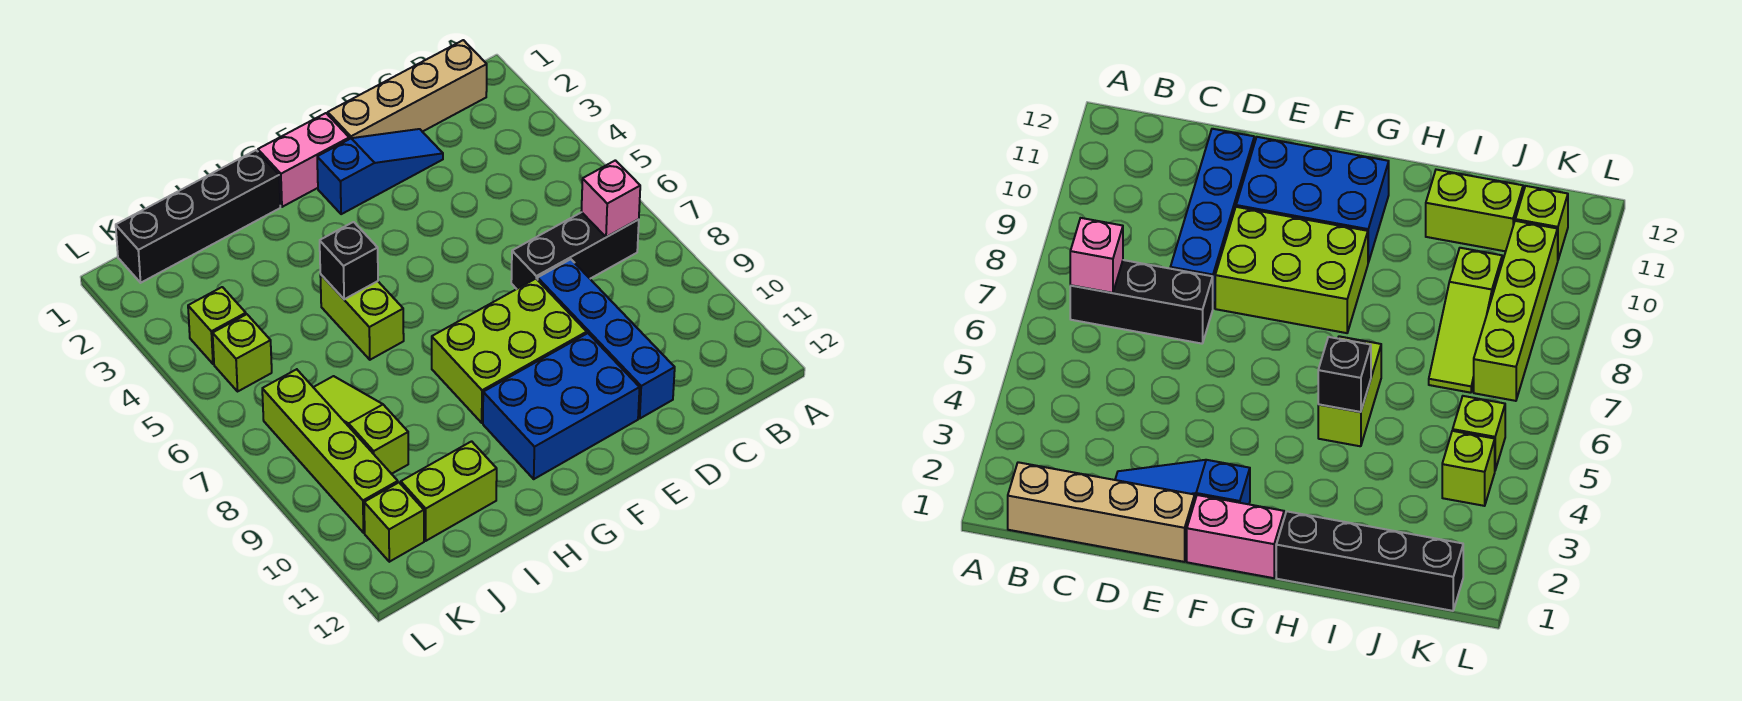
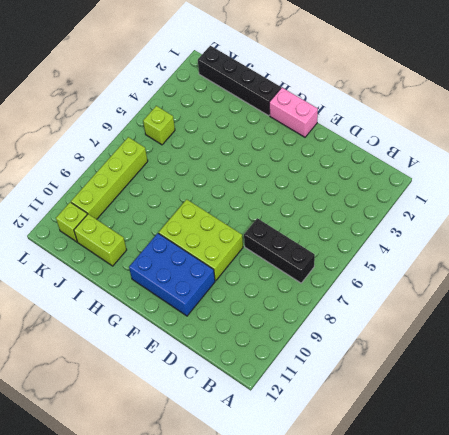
none -> tan 1x4 brick [328,40,487,139]
none -> blue 1x3 slope [317,129,443,214]
none -> blue 1x4 brick [538,259,675,418]

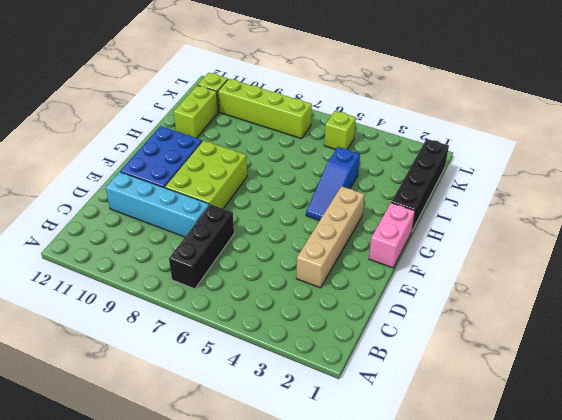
tan 1x4 brick [296,186,365,288] -> tan 1x4 brick moved to [328,40,487,139]
cyan 1x4 brick [106,172,209,237] -> blue 1x4 brick [538,259,675,418]
blue 1x3 slope [306,147,360,220] -> blue 1x3 slope moved to [317,129,443,214]
none -> lime 1x2 brick [320,274,404,360]
none -> lime 1x3 slope [313,376,408,474]
none -> lime 1x1 brick [188,287,246,364]

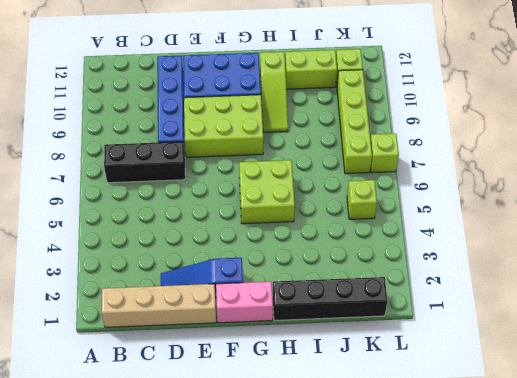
lime 2x2 brick [239,160,295,224] -> lime 1x2 brick [320,274,404,360]
lime 1x3 slope [260,52,288,133] -> lime 1x3 slope moved to [313,376,408,474]
lime 1x1 brick [370,134,399,173] -> lime 1x1 brick moved to [188,287,246,364]
none -> pink 1x1 brick [581,160,640,237]
none -> black 1x1 brick [320,222,378,299]

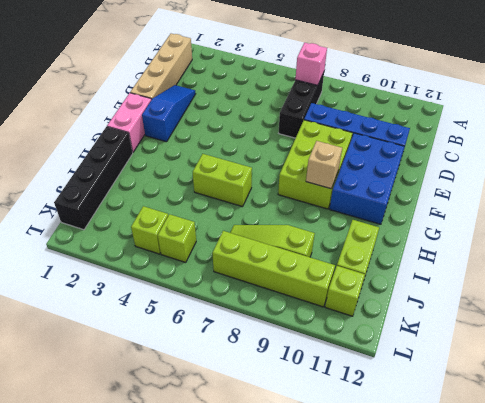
tan 1x1 brick [306,141,342,189] -> none
none -> black 1x1 brick [320,222,378,299]

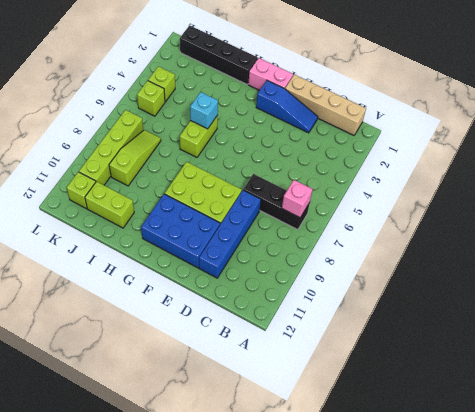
cyan 1x1 brick [190,92,218,129] -> black 1x1 brick [320,222,378,299]

